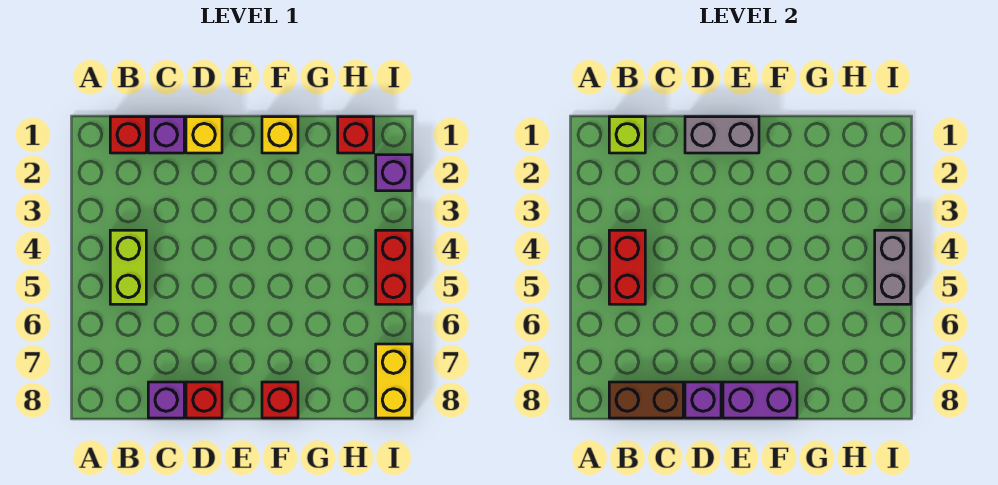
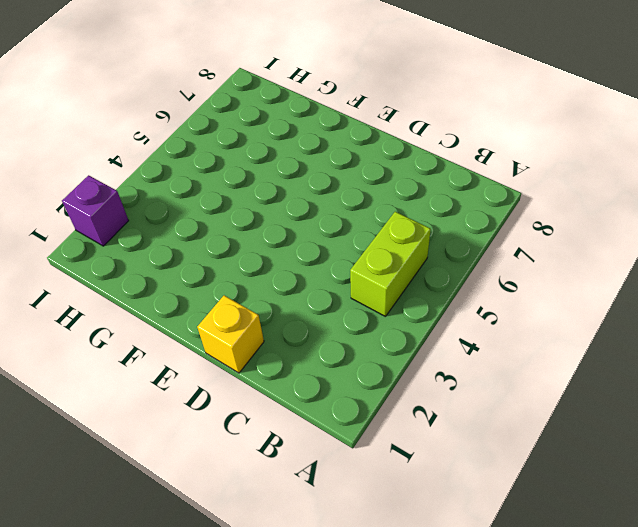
none -> red 1x1 brick [110,117,146,153]
none -> purple 1x1 brick [148,117,184,153]
none -> purple 1x1 brick [148,382,184,418]

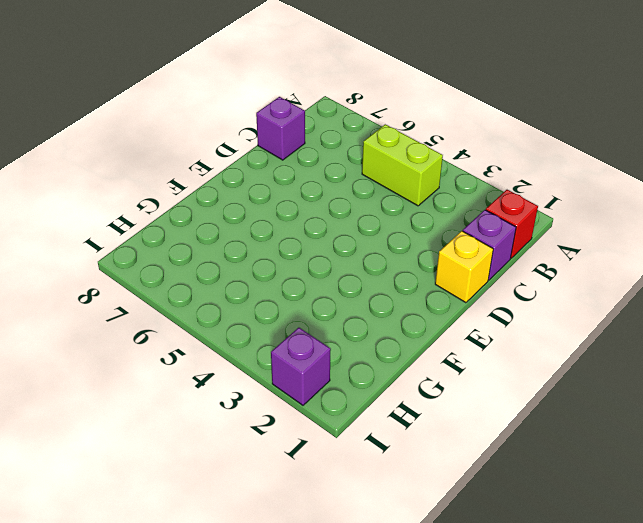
none -> red 1x1 brick [186,382,222,418]
none -> yellow 1x1 brick [262,117,298,153]
none -> red 1x1 brick [262,382,298,418]

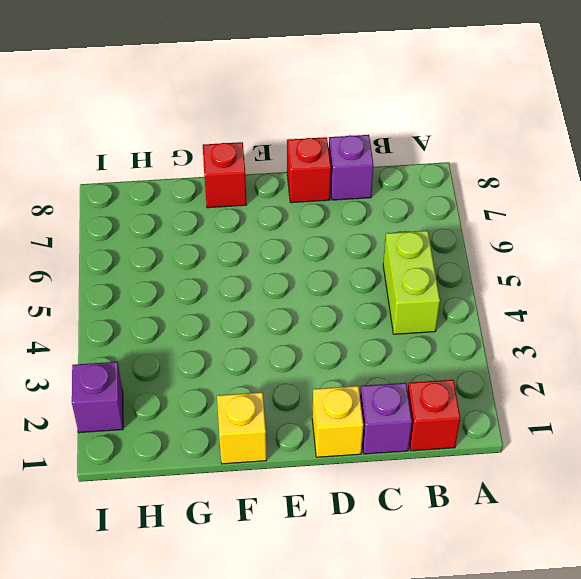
none -> red 1x1 brick [338,117,374,153]
none -> red 1x2 brick [376,230,412,304]
none -> yellow 1x2 brick [376,344,412,418]

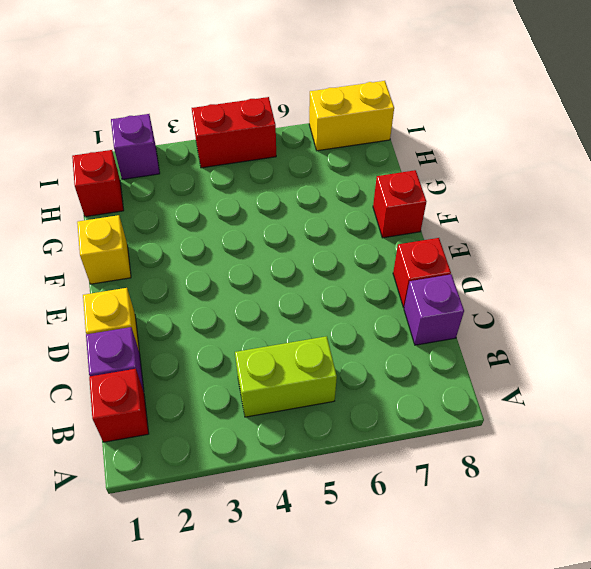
none -> lime 1x1 brick [609,117,645,153]
none -> red 1x2 brick [609,230,645,304]
none -> brown 1x2 brick [609,382,683,418]

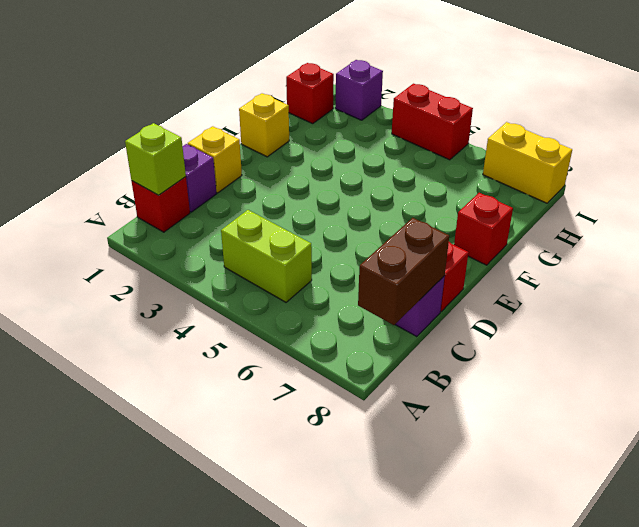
none -> red 1x2 brick [609,230,645,304]
none -> grey 1x2 brick [685,117,759,153]
none -> purple 1x1 brick [685,382,721,418]

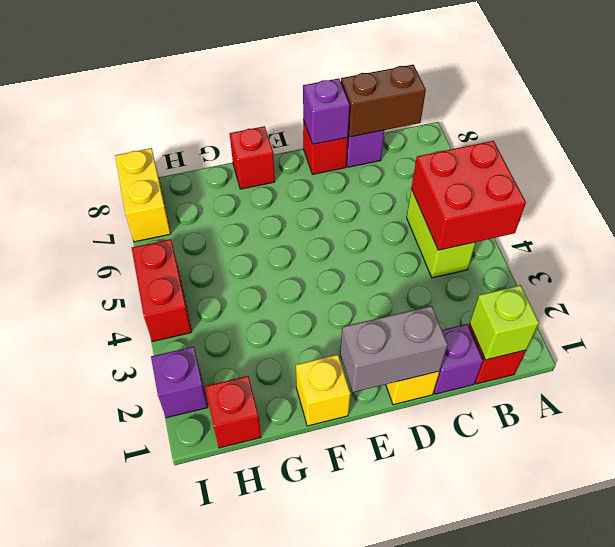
red 2x2 brick [411,141,526,250] -> red 1x2 brick [609,230,645,304]
none -> purple 1x2 brick [723,382,797,418]
none -> grey 1x2 brick [875,230,911,304]

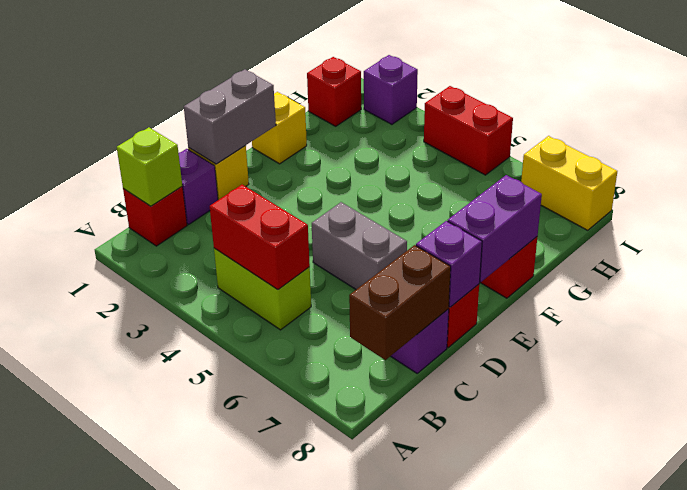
grey 1x2 brick [312,202,407,289] -> grey 1x2 brick moved to [875,230,911,304]

